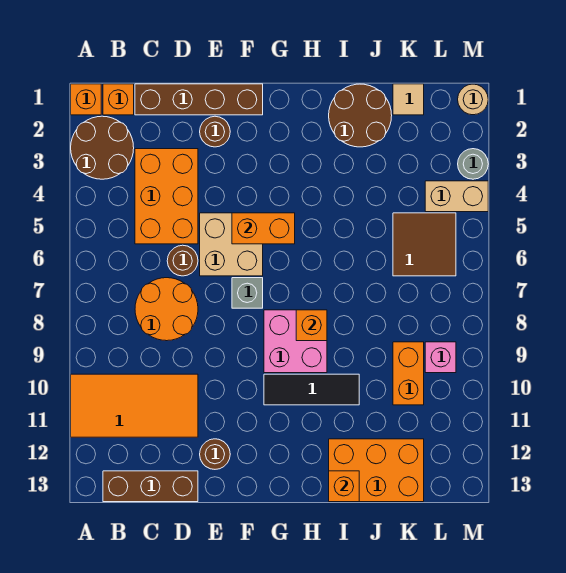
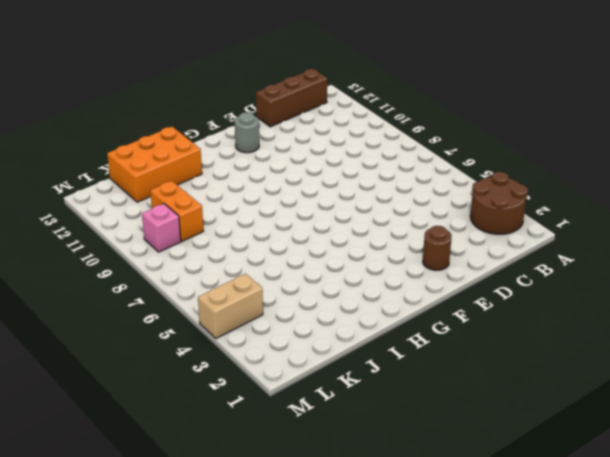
grey 1x1 round brick [235,112,259,153] -> grey 1x1 round brick moved to [458,149,488,179]
none -> orange 1x1 brick [71,84,101,115]
none -> orange 2x4 tile [71,374,198,437]
none -> orange 1x1 brick [103,84,134,115]

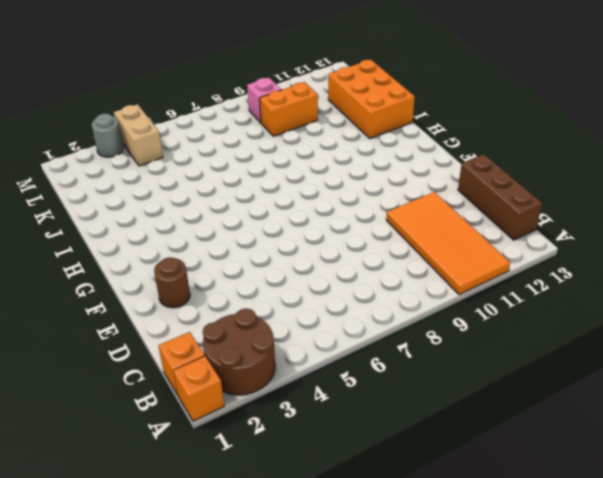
none -> brown 1x4 brick [135,84,263,115]
none -> orange 2x3 brick [135,149,198,244]
none -> orange 2x2 round brick [135,278,198,341]

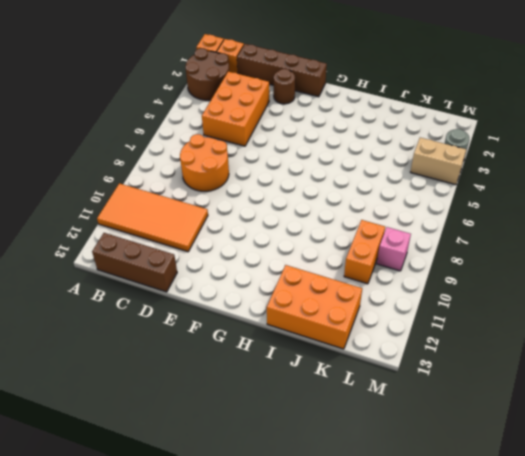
none -> brown 1x1 round brick [167,245,198,276]
none -> tan 2x2 brick [200,213,263,276]
none -> brown 1x1 round brick [200,439,230,469]

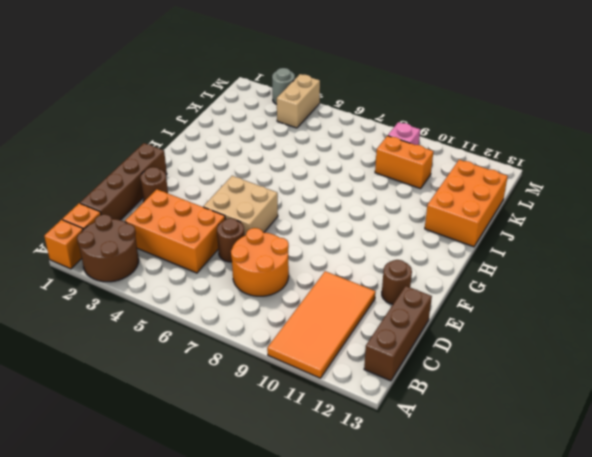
none -> grey 1x1 brick [232,278,263,308]
none -> pink 2x2 brick [264,310,327,373]
none -> black 1x3 tile [264,374,359,405]

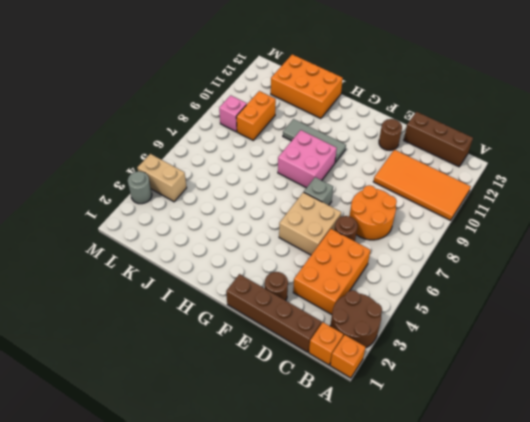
grey 1x3 tile [283,119,346,163] -> black 1x3 tile [264,374,359,405]
none -> brown 2x2 round brick [329,84,392,147]
none -> tan 1x1 tile [393,84,424,115]
none -> brown 2x2 tile [393,213,456,276]

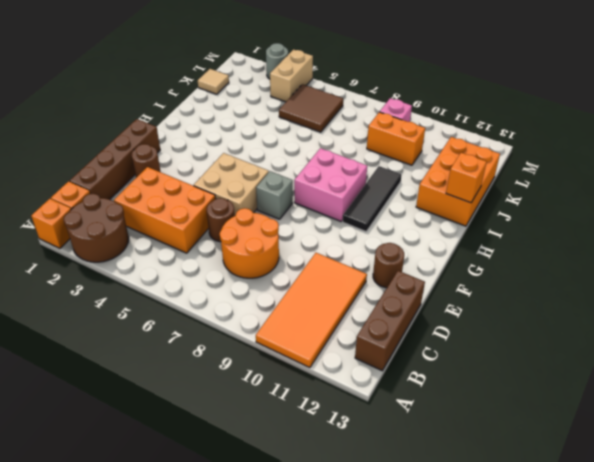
none -> brown 2x2 round brick [329,84,392,147]
none -> tan 1x1 round brick [458,84,488,115]
none -> orange 1x2 brick [232,213,295,244]

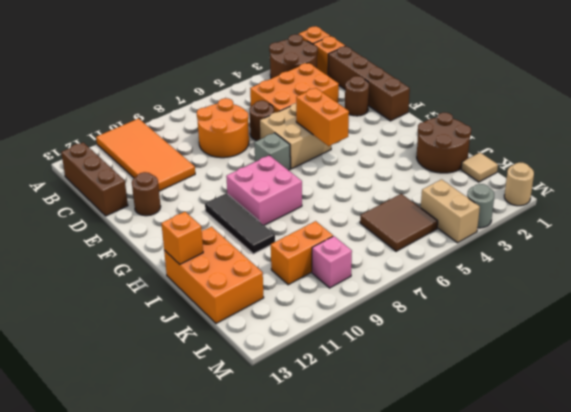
none -> orange 1x1 brick [296,310,327,341]

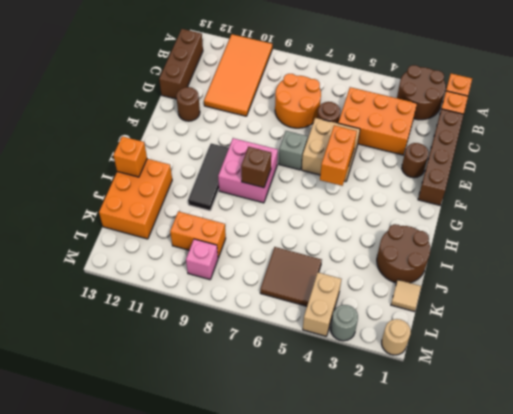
brown 1x1 brick [241,147,271,188] -> orange 1x1 brick [296,310,327,341]

